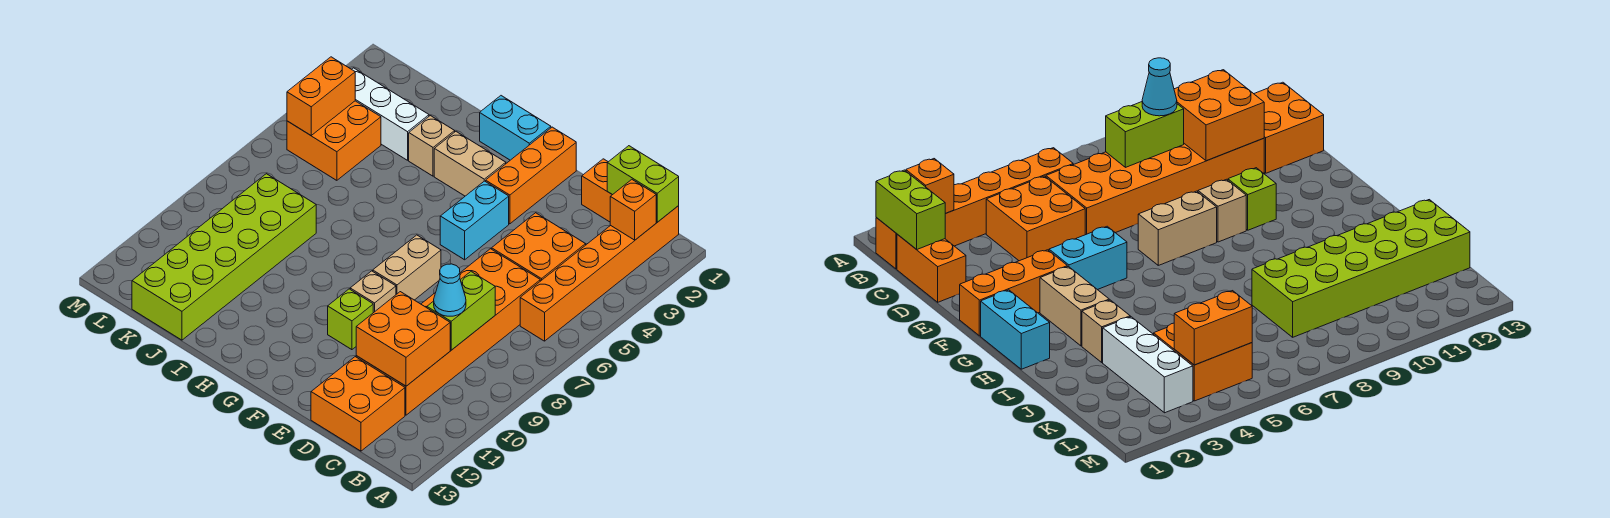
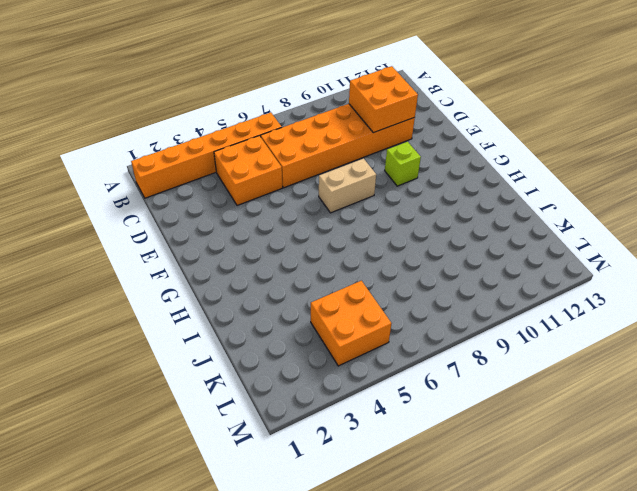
none -> orange 1x2 brick [582,159,612,222]
none -> orange 2x2 brick [311,357,405,451]
none -> orange 1x3 brick [486,127,576,224]

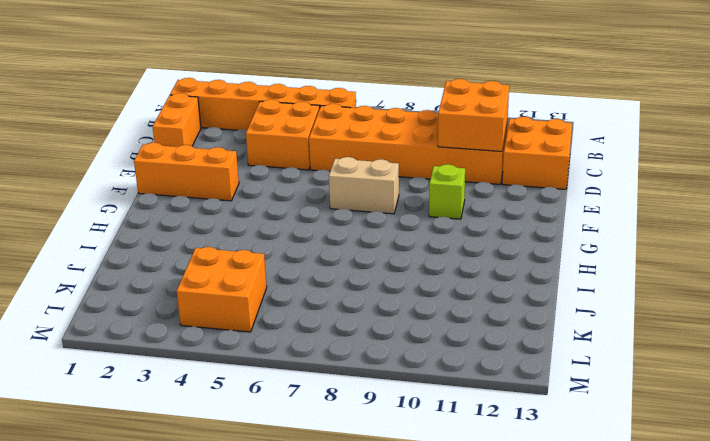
none -> cyan 1x2 brick [440,181,509,260]
none -> tan 1x1 brick [350,271,396,313]
none -> cyan 1x2 brick [480,96,551,160]

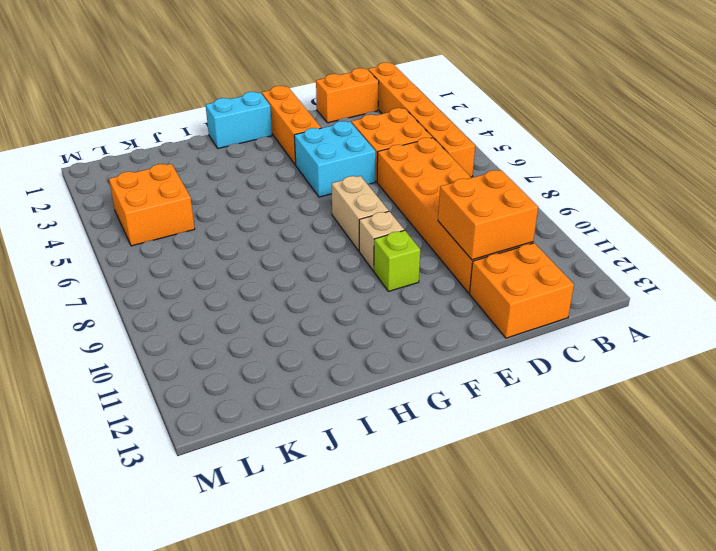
cyan 2x2 brick [294,121,376,197] -> cyan 1x2 brick [440,181,509,260]
none -> tan 1x2 brick [434,132,506,196]
none -> tan 1x1 brick [409,116,455,176]
none -> white 1x3 brick [352,68,429,160]

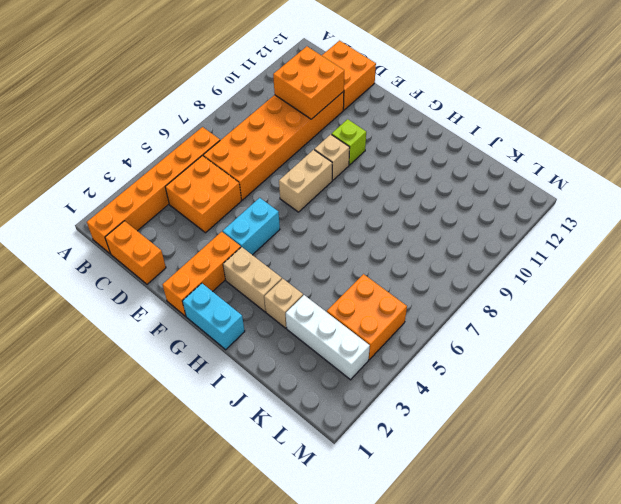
none -> lime 2x6 brick [132,174,316,340]
none -> lime 1x2 brick [607,146,679,222]
none -> orange 1x1 brick [610,180,656,240]

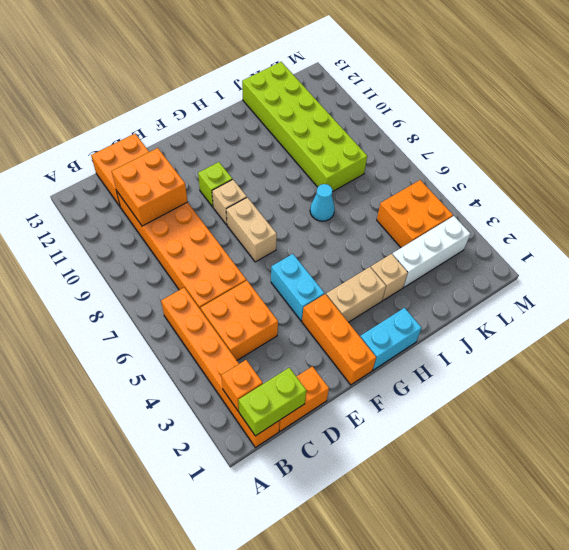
cyan 1x1 cone [310,184,335,221] -> cyan 1x1 cone moved to [434,264,466,316]
none -> lime 1x2 brick [427,272,495,350]
none -> orange 1x2 brick [287,57,355,135]

